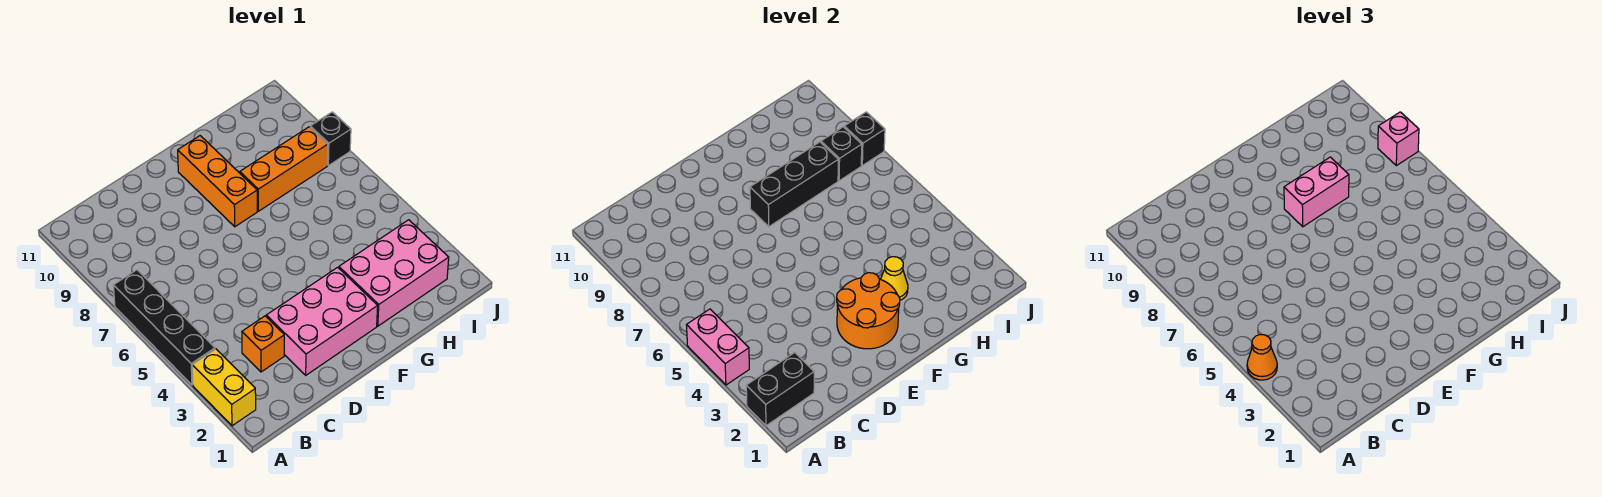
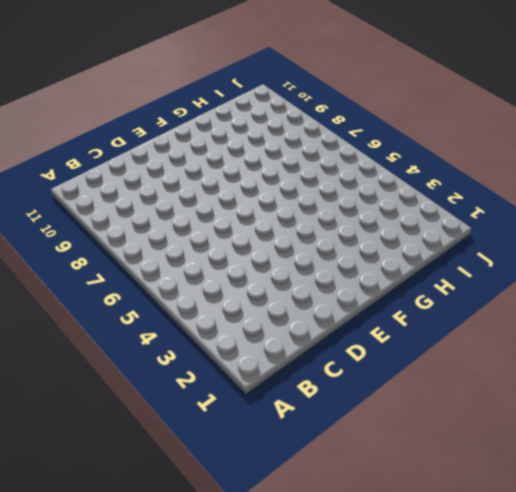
none -> yellow 1x2 brick [192,349,256,426]
none -> black 1x4 brick [113,270,215,385]
none -> orange 1x1 brick [242,316,284,372]

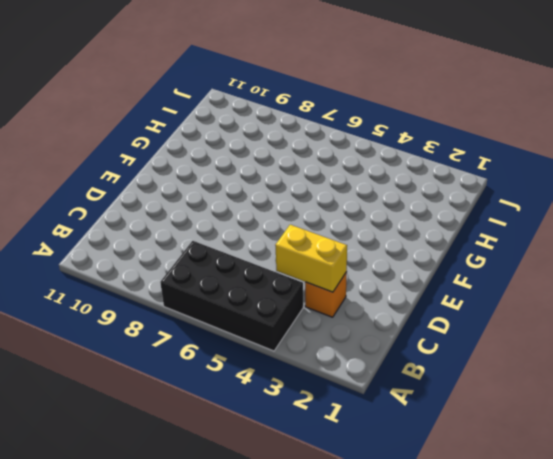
black 2x4 brick [160,241,303,351] -> black 1x4 brick [113,270,215,385]
yellow 1x2 brick [275,225,347,292] -> yellow 1x2 brick moved to [192,349,256,426]
none -> pink 2x3 brick [266,267,378,375]
none -> orange 1x3 brick [178,136,257,227]
none -> pink 2x3 brick [339,220,449,326]

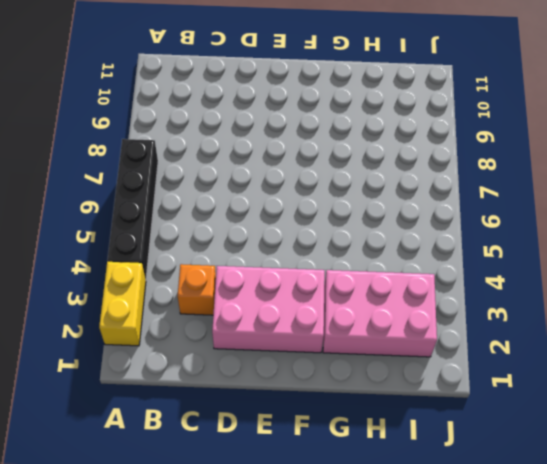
none -> orange 1x3 brick [178,136,257,227]
none -> orange 1x3 brick [240,127,328,211]
none -> black 1x1 brick [310,112,351,166]

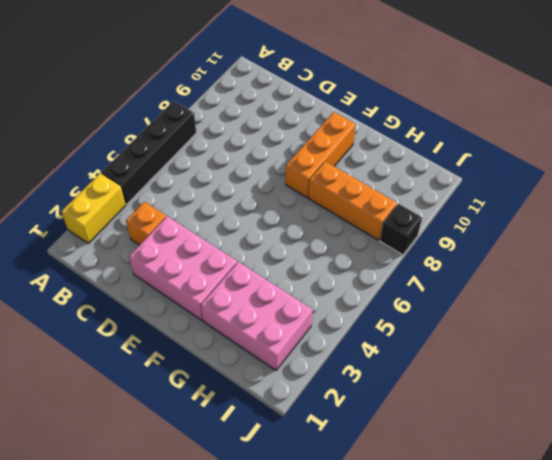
none -> black 1x2 brick [746,353,814,426]
none -> pink 1x2 brick [687,309,749,385]
none -> orange 2x2 round brick [837,273,900,349]

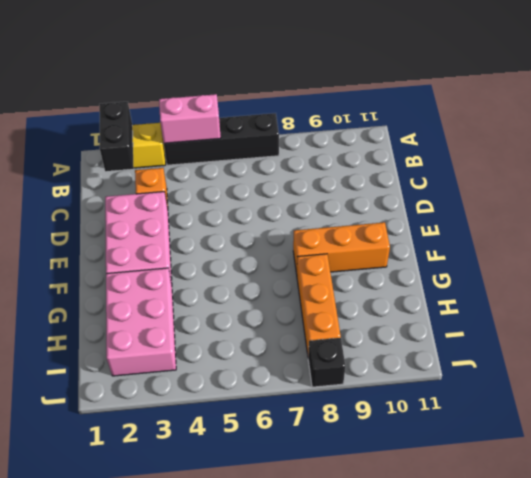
none -> orange 2x2 round brick [837,273,900,349]
none -> black 1x3 brick [750,142,838,227]
none -> yellow 1x1 cone [881,257,908,300]

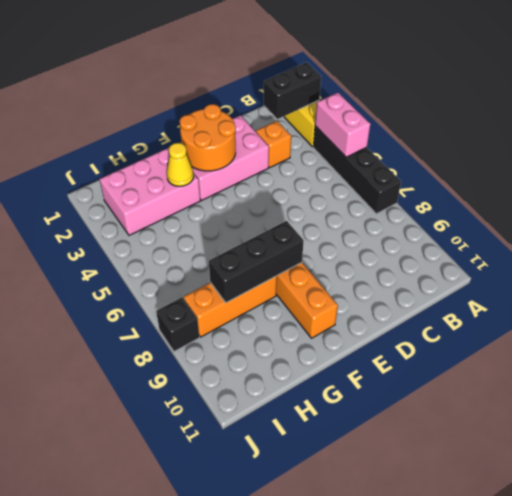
none -> black 1x1 brick [821,127,862,181]
none -> black 1x1 brick [844,112,885,166]
none -> orange 1x1 cone [1247,335,1277,380]

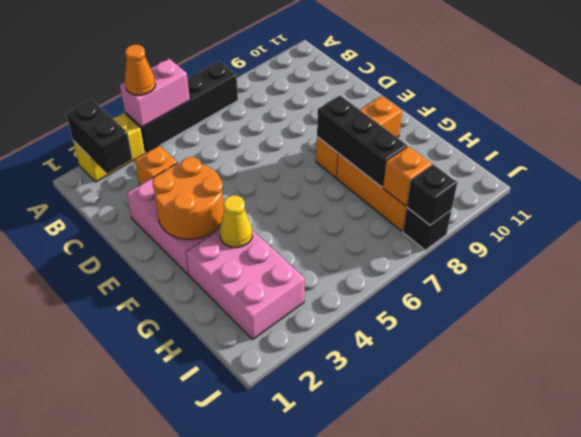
orange 1x1 brick [383,146,432,206] -> black 1x1 brick [821,127,862,181]
none -> pink 1x2 brick [1284,157,1349,227]
none -> pink 1x1 brick [1378,112,1419,166]

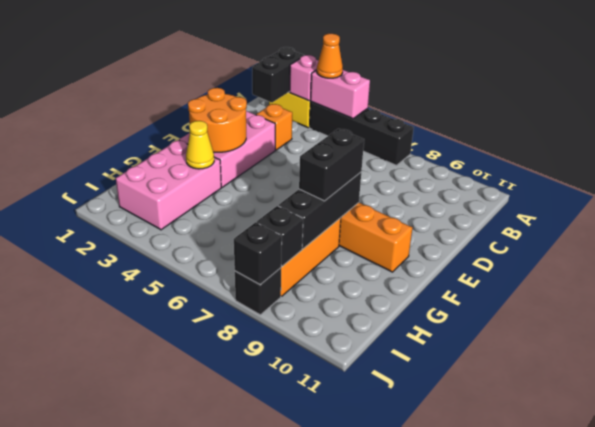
pink 1x1 brick [289,55,318,101] -> pink 1x1 brick moved to [1378,112,1419,166]
black 1x2 brick [299,129,364,201] -> pink 1x2 brick [1284,157,1349,227]

